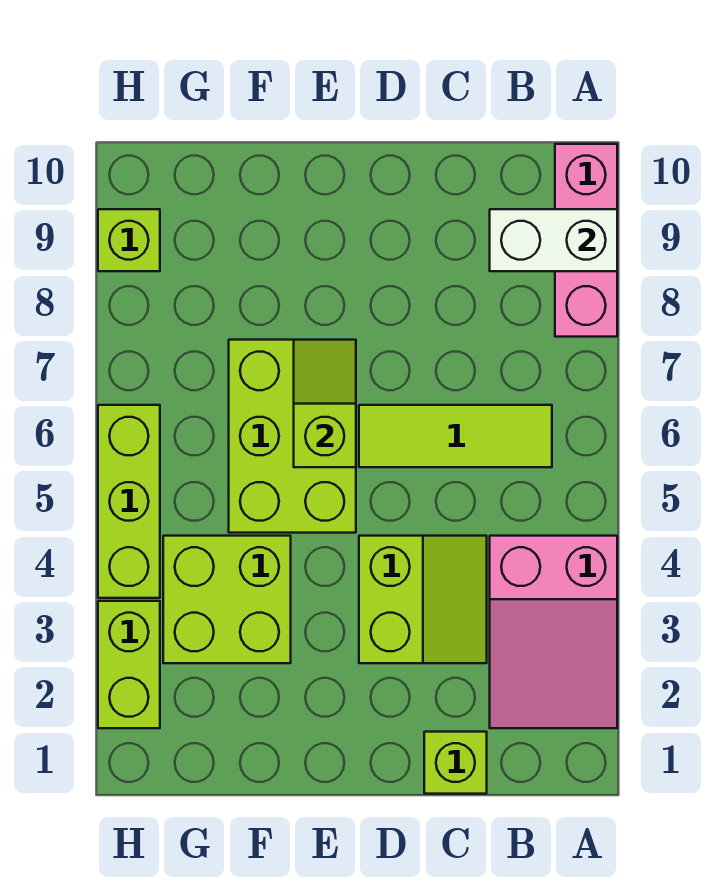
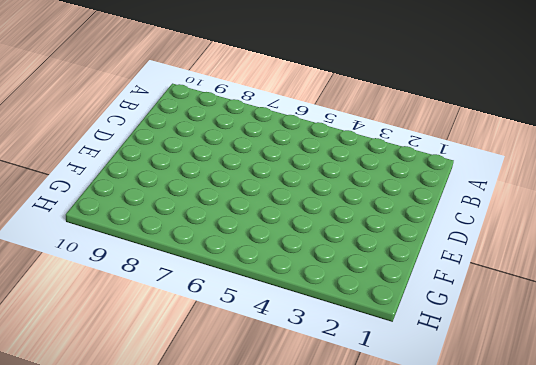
none -> pink 2x3 slope [490,536,617,728]
none -> pink 1x3 brick [555,144,617,337]
none -> lime 1x3 tile [359,405,552,467]

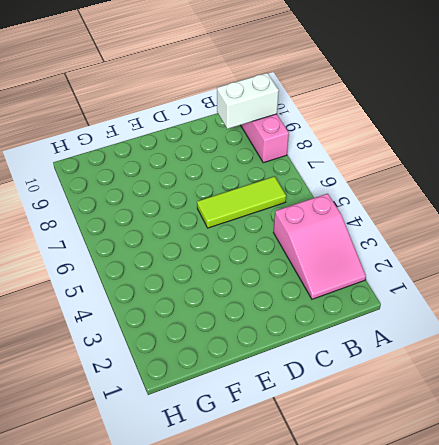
none -> lime 1x1 brick [424,732,487,794]
none -> lime 2x2 slope [359,536,487,663]
none -> lime 2x3 brick [229,340,356,533]

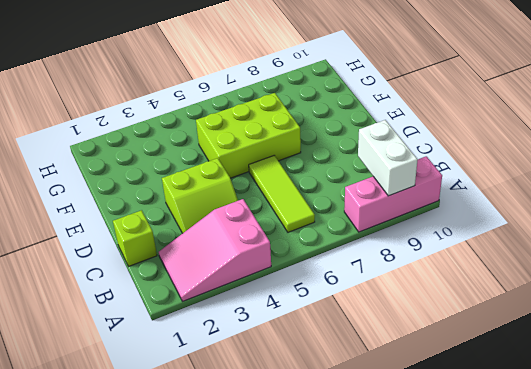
none -> lime 2x2 brick [163,536,291,663]
none -> lime 1x2 brick [98,601,160,728]
none -> lime 1x3 brick [98,405,160,598]

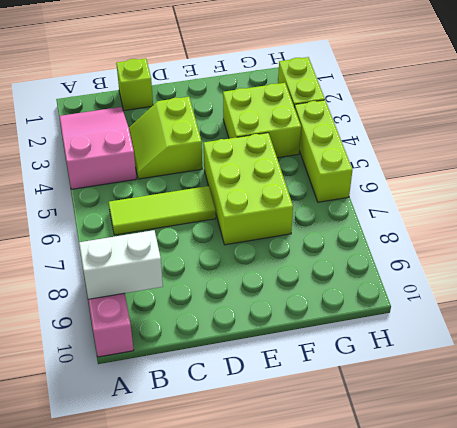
none -> lime 1x1 brick [98,209,160,271]
none -> lime 1x2 slope [294,340,356,467]

